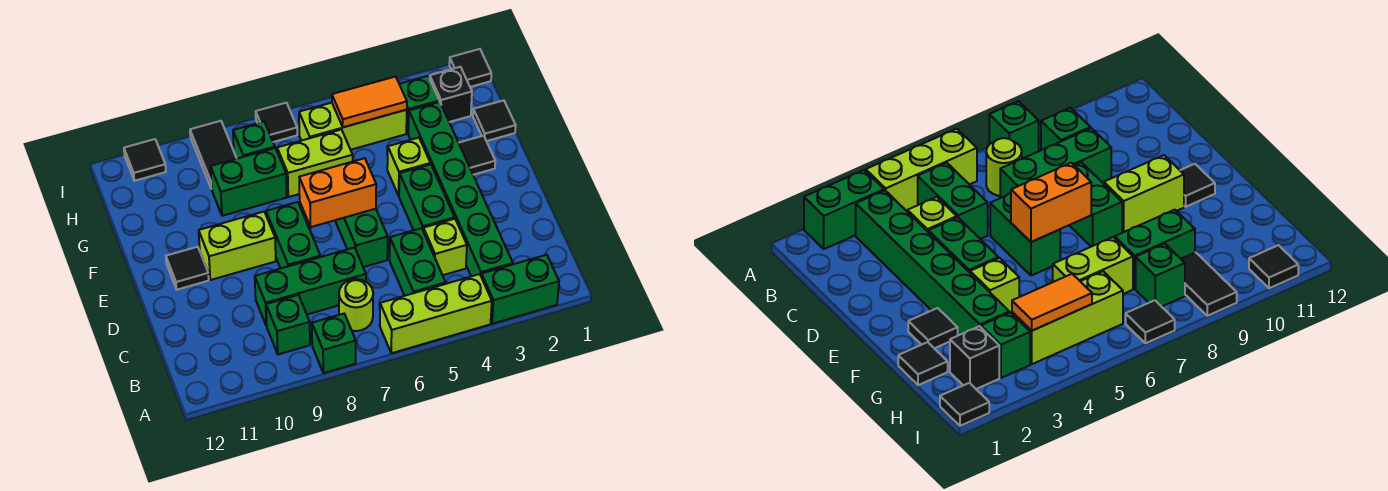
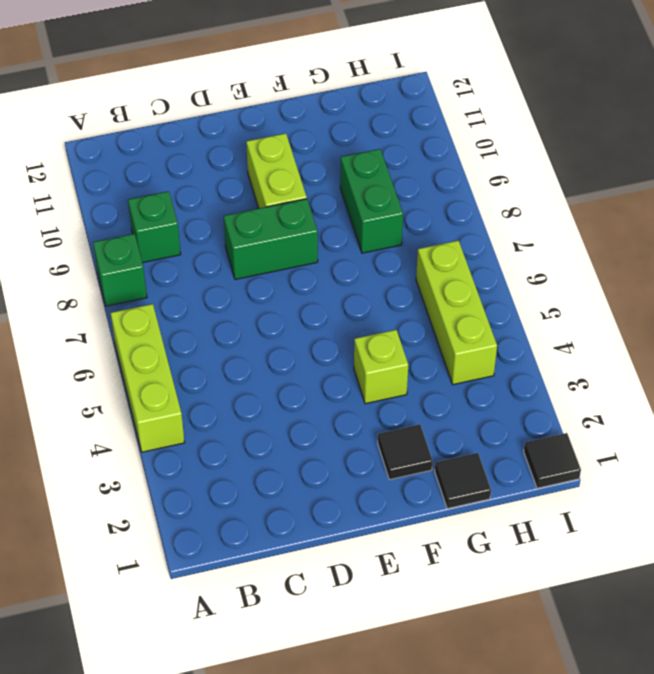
none -> green 1x2 brick [481,255,559,324]
none -> green 1x6 brick [408,102,513,276]
none -> green 1x2 brick [390,228,446,296]

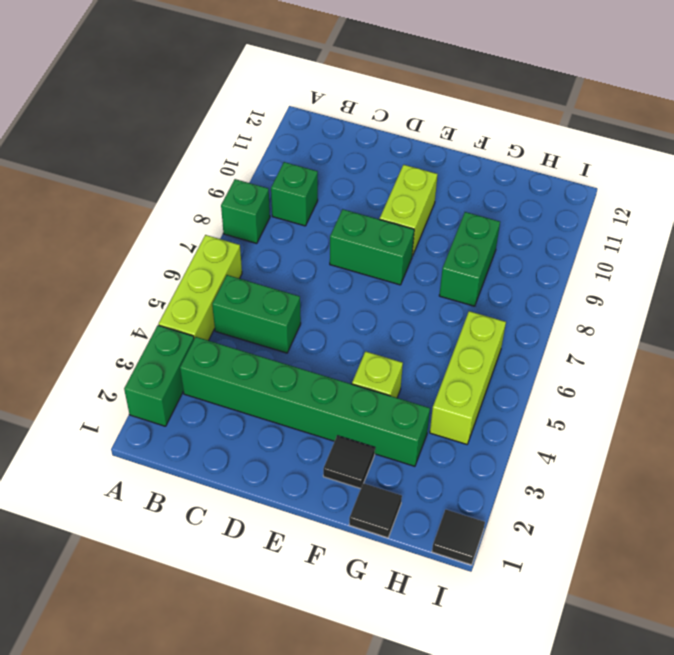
none -> lime 1x1 round brick [339,279,373,331]
none -> lime 1x1 brick [423,219,467,275]
none -> green 1x3 brick [255,247,366,326]

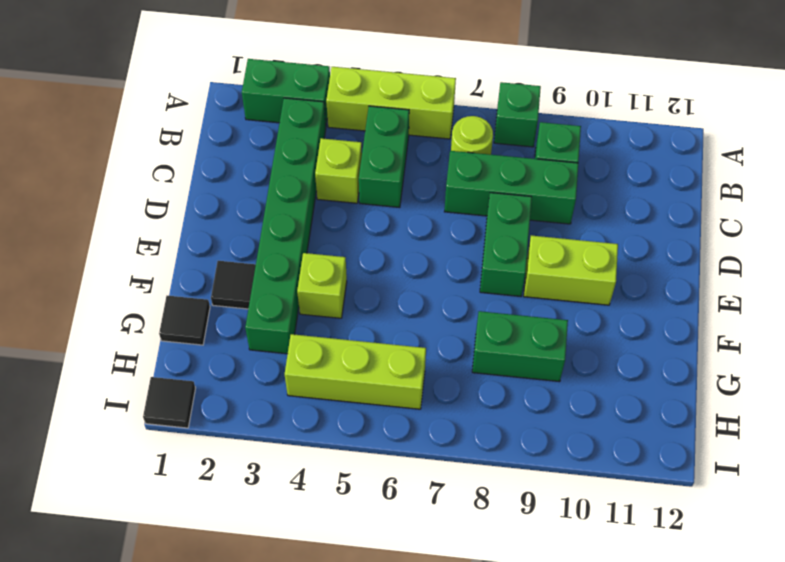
none -> green 1x2 brick [399,164,455,230]
none -> green 1x2 brick [335,209,388,267]
none -> black 1x1 tile [166,247,209,290]

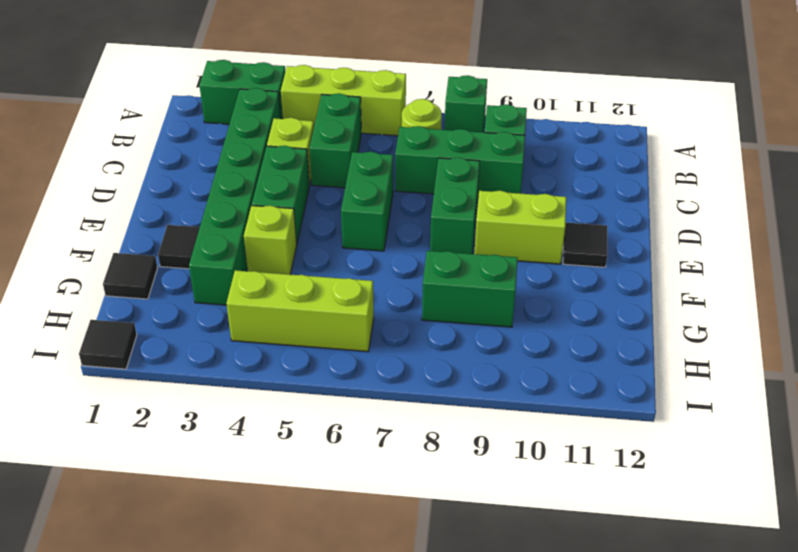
none -> lime 1x2 brick [277,130,353,197]
none -> black 1x1 brick [430,67,472,122]
none -> green 1x1 brick [399,76,439,133]

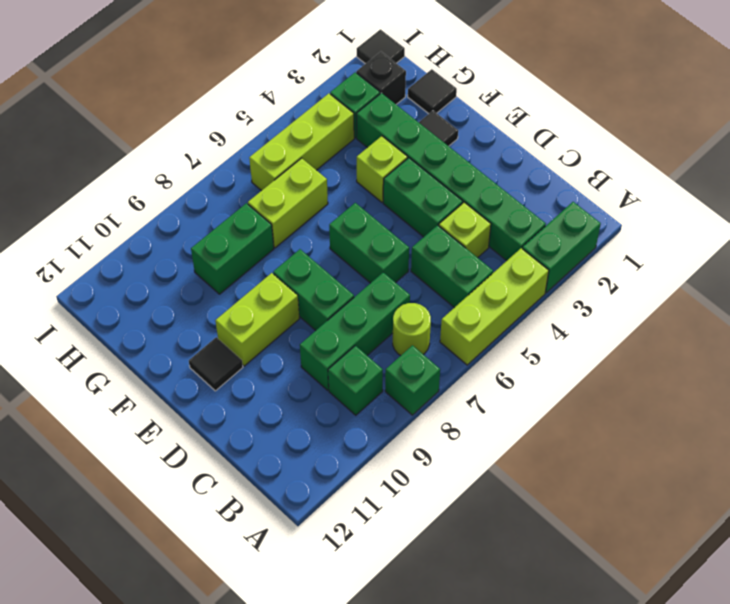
none -> green 1x1 brick [233,122,275,159]
none -> black 1x2 tile [190,121,237,189]
none -> black 1x1 tile [256,103,297,142]

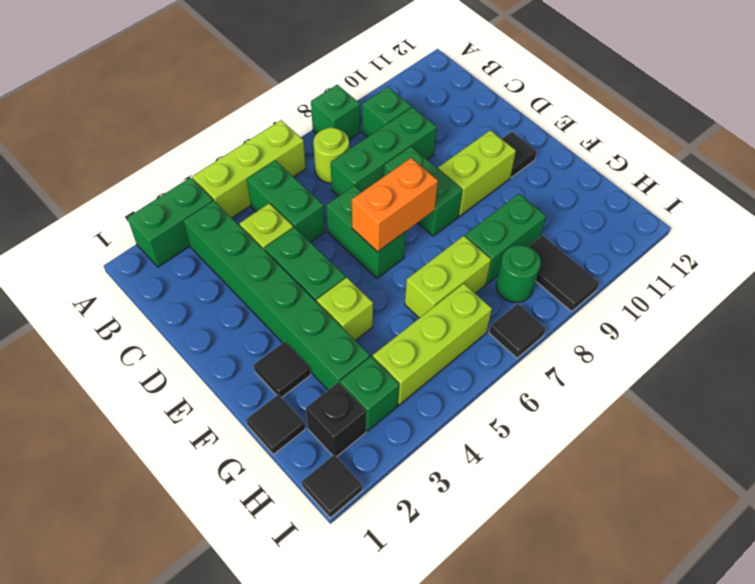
green 1x1 round brick [496,245,541,302] -> green 1x1 brick [233,122,275,159]
none -> black 1x1 tile [124,139,166,181]
none -> orange 1x2 tile [332,76,407,127]

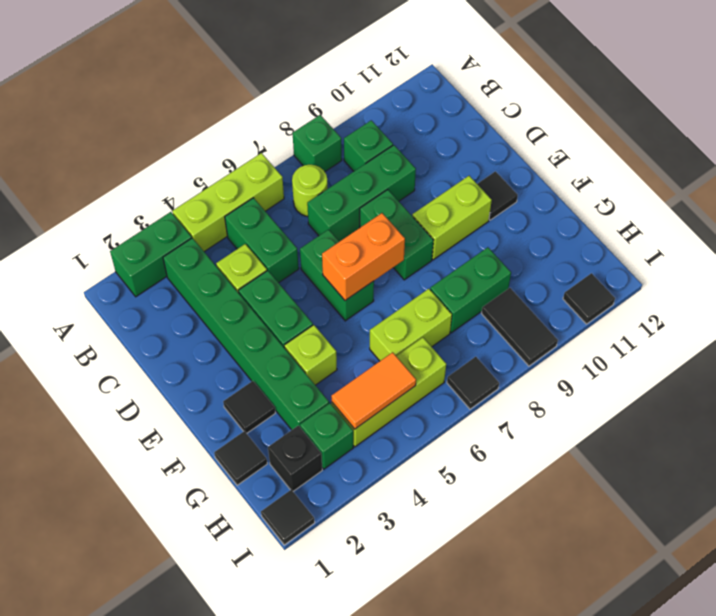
none -> green 1x1 brick [233,122,275,159]

